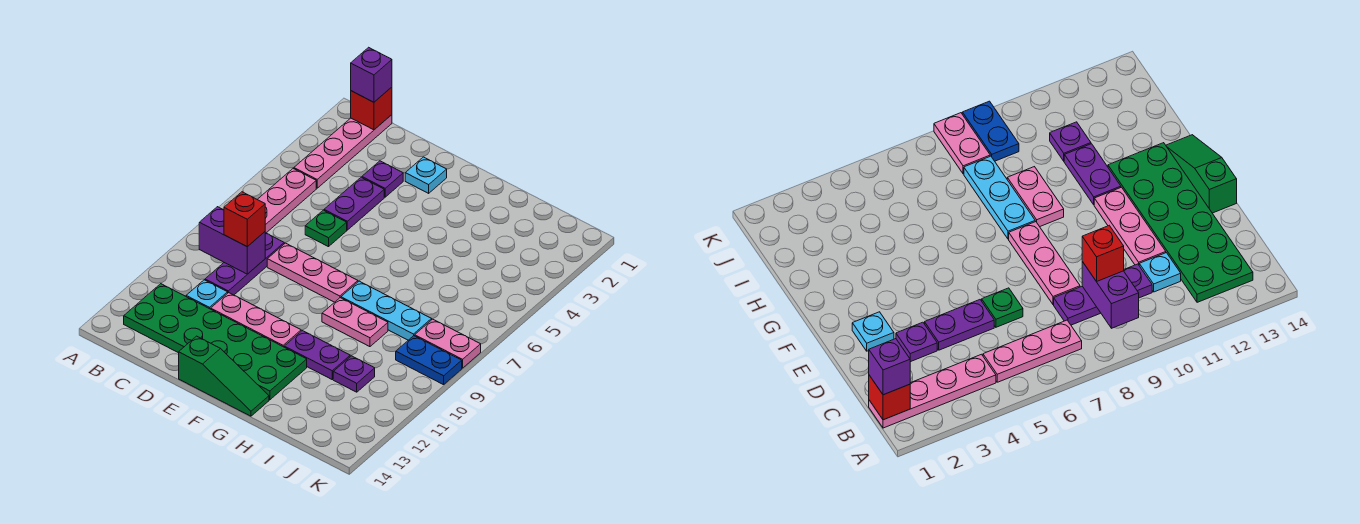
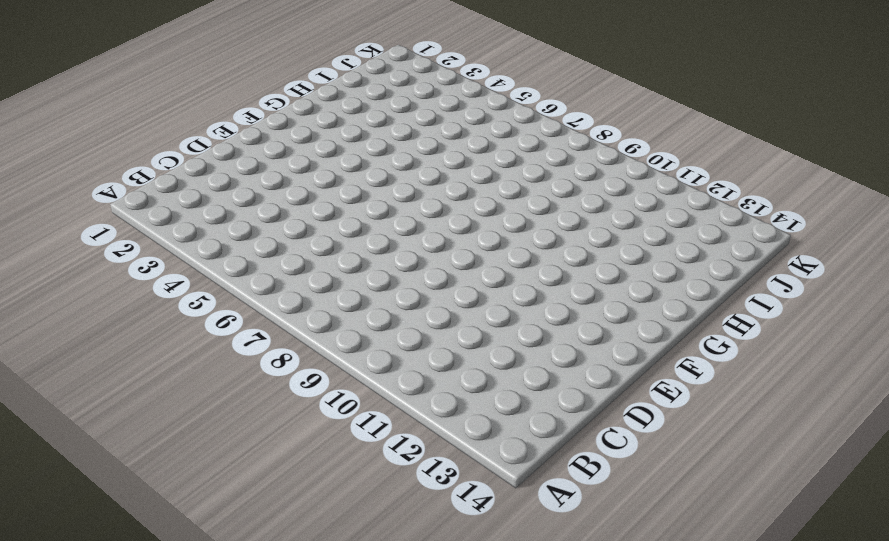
none -> pink 1x4 plate [294,115,392,188]
none -> pink 1x3 plate [257,169,316,233]
none -> green 2x6 plate [124,284,307,400]

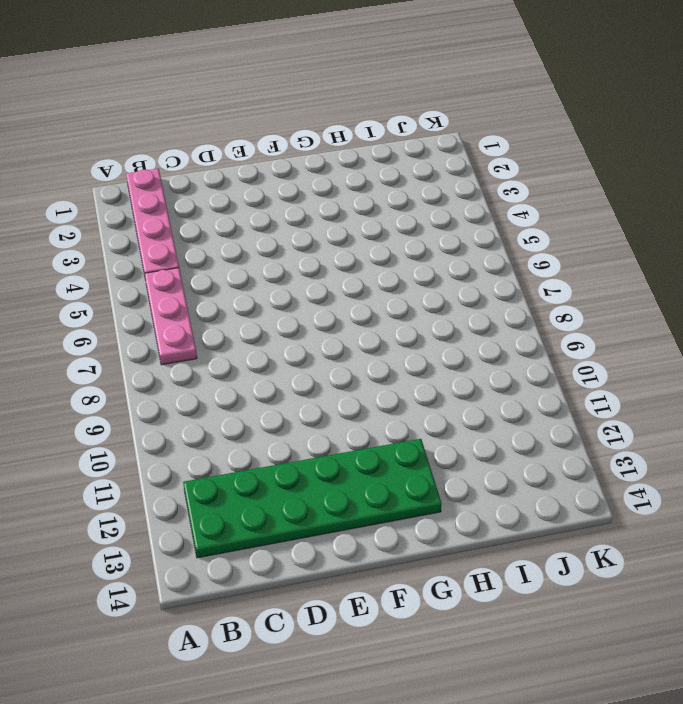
none -> purple 1x3 plate [205,233,284,295]
none -> cyan 1x1 plate [186,280,228,309]
none -> purple 1x1 plate [362,161,403,197]

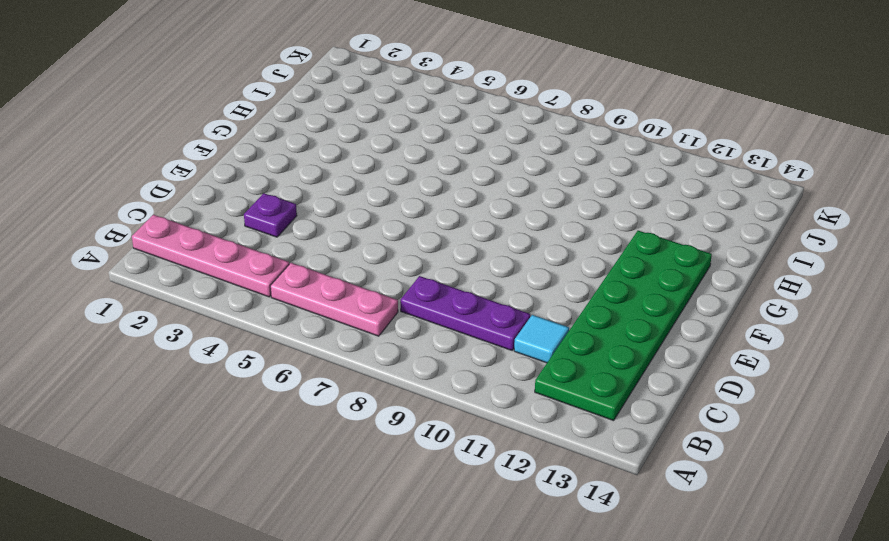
cyan 1x1 tile [514,315,569,363] -> cyan 1x1 plate [186,280,228,309]
none -> purple 1x2 plate [324,177,384,230]
none -> green 1x1 plate [305,210,347,247]
none -> pink 1x3 plate [267,243,358,302]

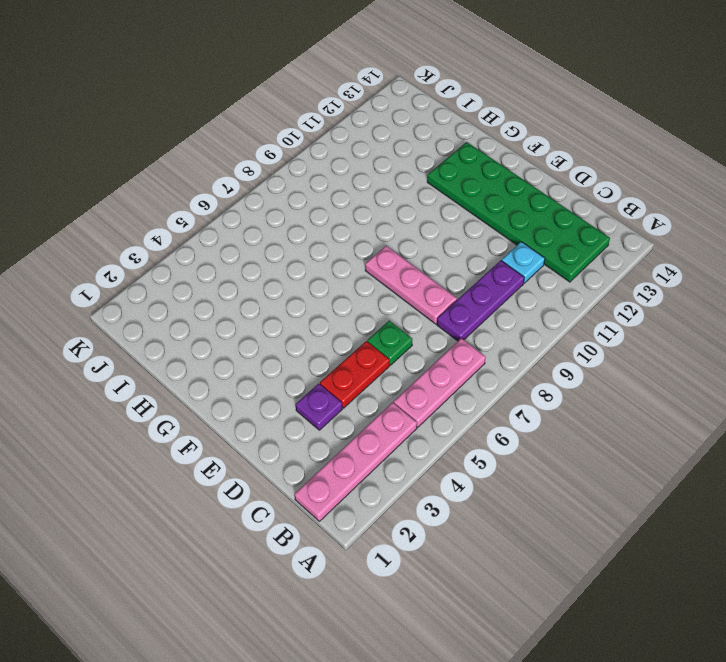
red 1x2 plate [320,341,390,408] -> purple 1x2 plate [324,177,384,230]
none -> pink 1x3 plate [211,293,301,347]
none -> cyan 1x1 plate [405,157,447,193]
none -> green 1x3 slope [179,336,269,416]

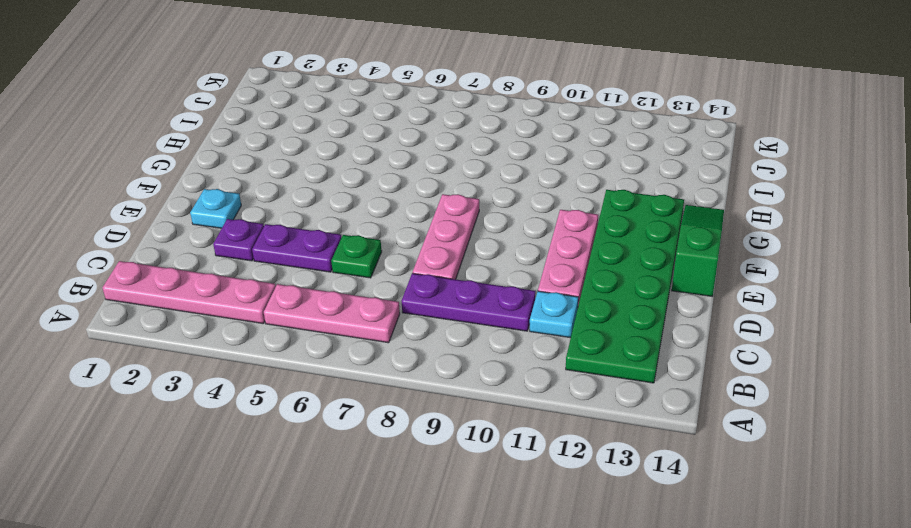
none -> cyan 1x3 plate [341,281,432,340]
none -> pink 1x2 plate [322,298,388,347]
none -> purple 1x2 plate [284,331,350,379]

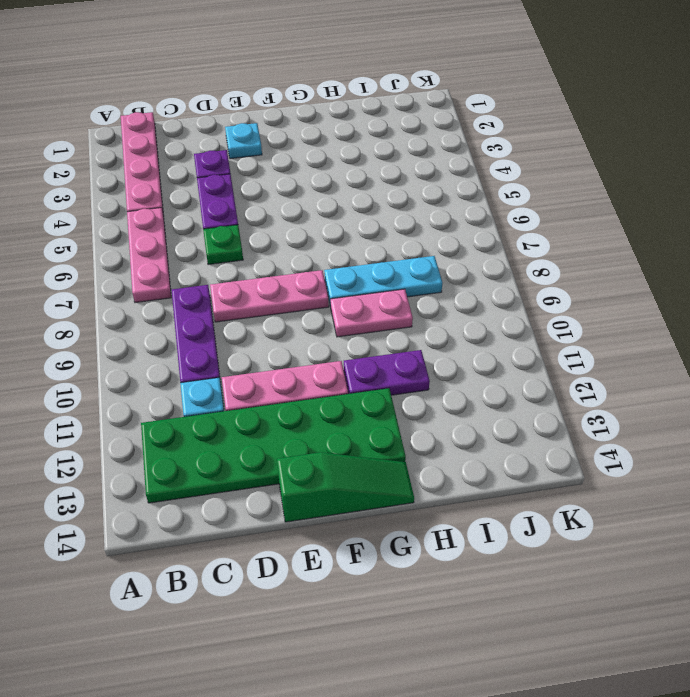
none -> purple 1x1 plate [333,356,375,392]
none -> pink 1x2 plate [415,319,481,368]
none -> blue 1x2 plate [396,336,462,385]

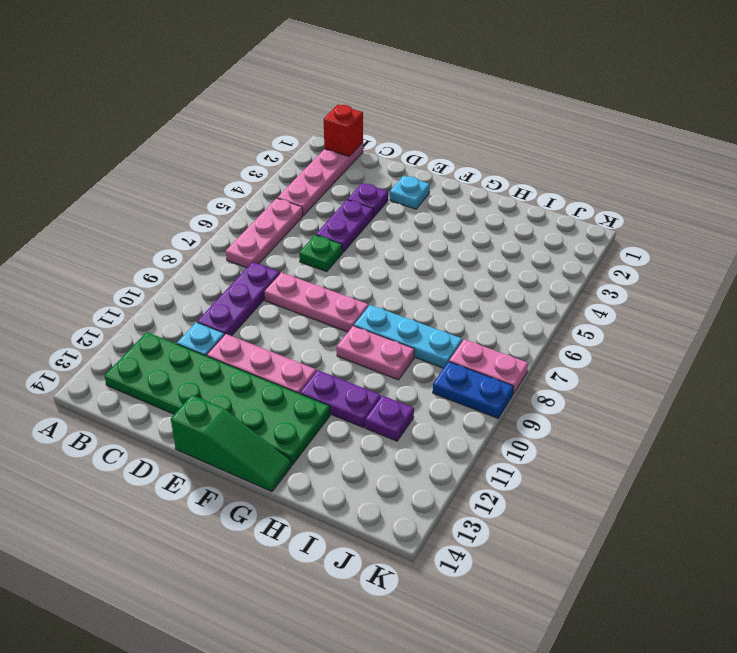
none -> purple 1x2 brick [199,207,265,274]
none -> purple 1x1 brick [351,47,392,102]
none -> red 1x1 brick [224,192,265,247]

